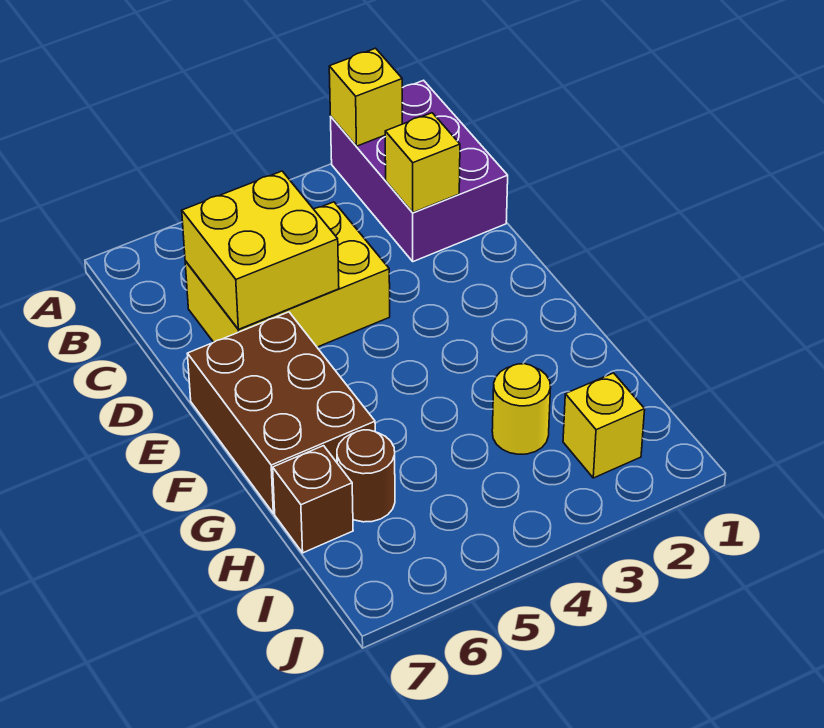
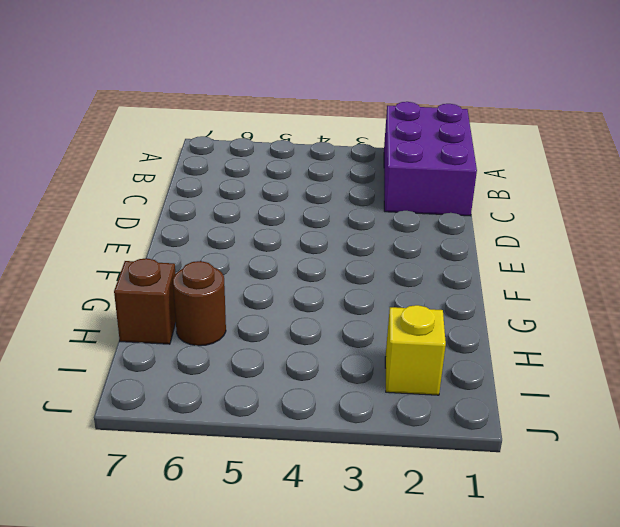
none -> yellow 2x3 brick [185,202,390,347]
none -> brown 2x3 brick [187,312,375,513]

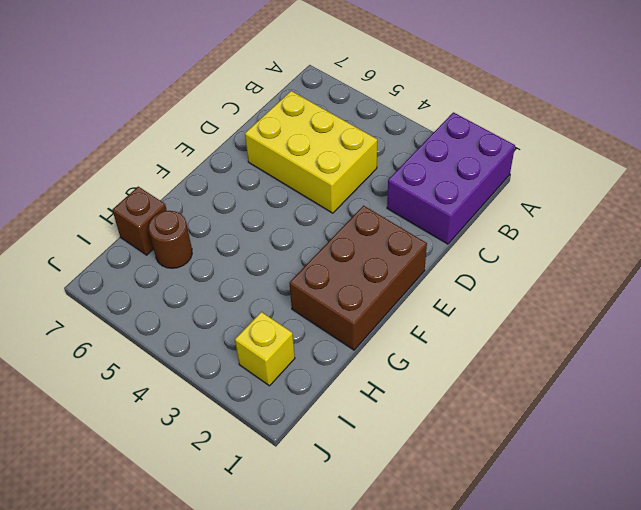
brown 2x3 brick [289,206,427,350] -> brown 2x3 brick moved to [187,312,375,513]
none -> yellow 1x1 round brick [492,364,551,454]
none -> yellow 1x1 brick [329,48,402,146]

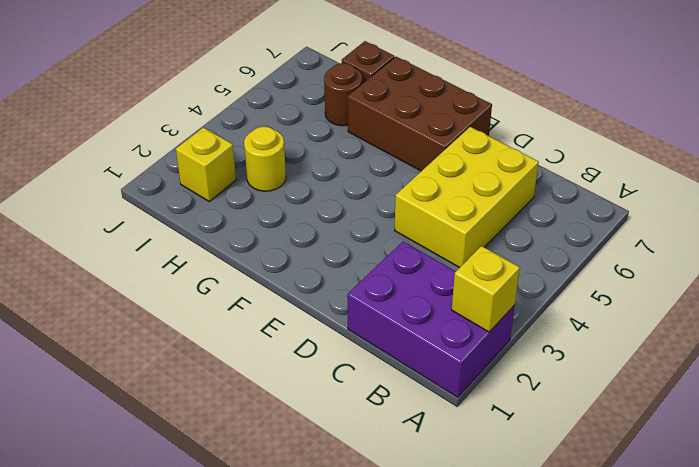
none -> yellow 1x1 brick [385,113,460,213]
none -> yellow 2x2 brick [182,171,339,329]

